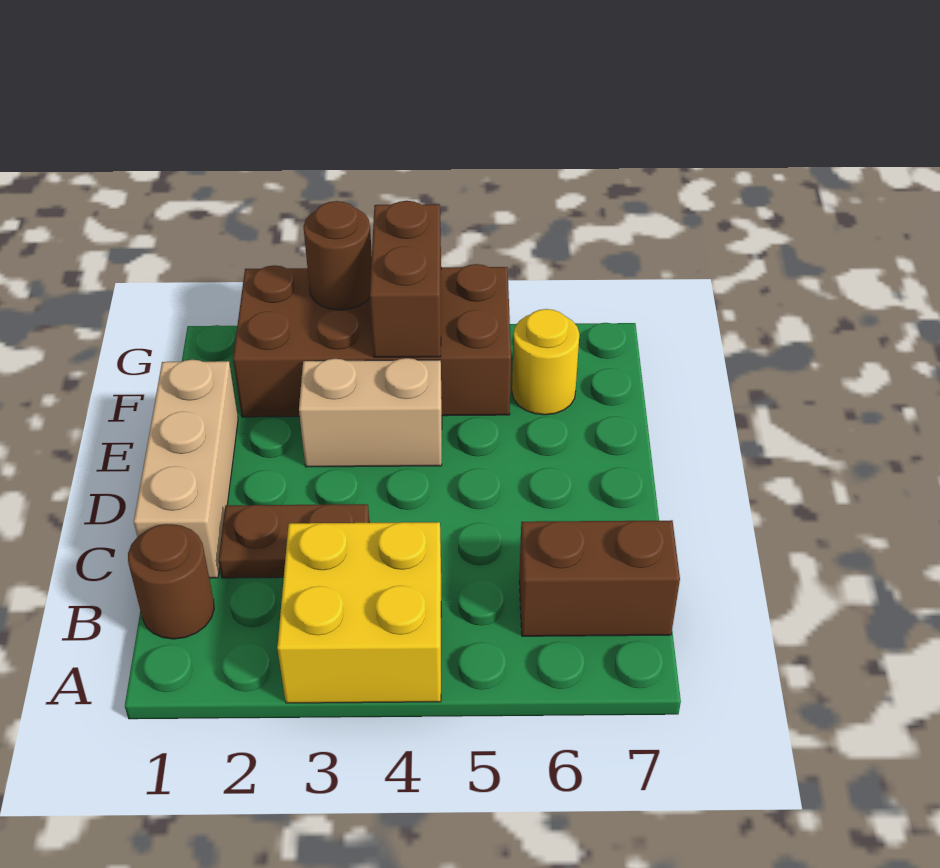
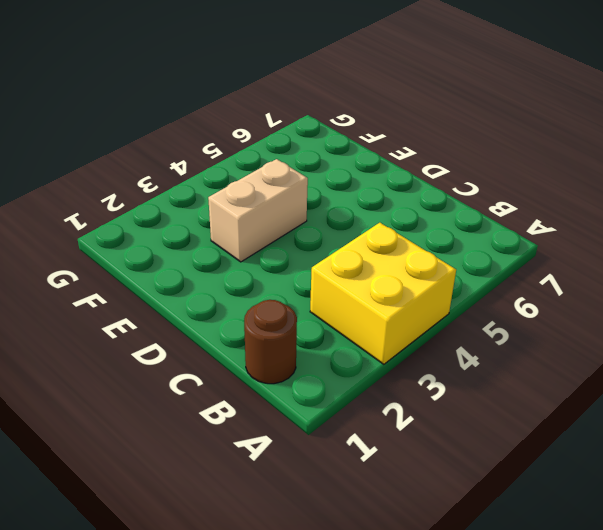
none -> brown 1x2 brick [519,520,680,636]
none -> tan 1x3 brick [134,360,238,578]

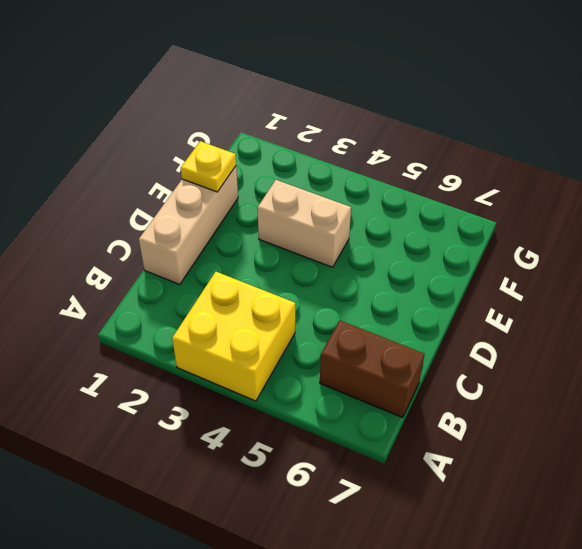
yellow 1x1 plate [181,141,236,192] -> none
none -> brown 1x1 round brick [128,524,214,639]
none -> brown 1x2 plate [218,504,369,578]

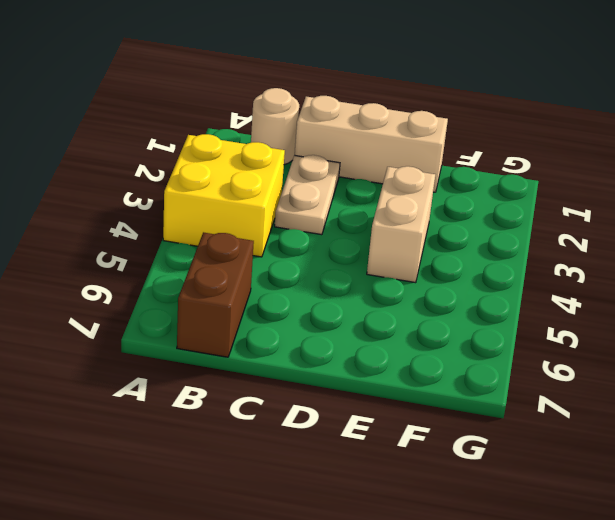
tan 1x1 round brick [251,88,299,165] -> brown 1x1 round brick [128,524,214,639]
tan 1x2 plate [275,155,340,235] -> brown 1x2 plate [218,504,369,578]
none -> brown 2x4 brick [233,264,511,417]
none -> yellow 1x1 round brick [512,309,579,415]

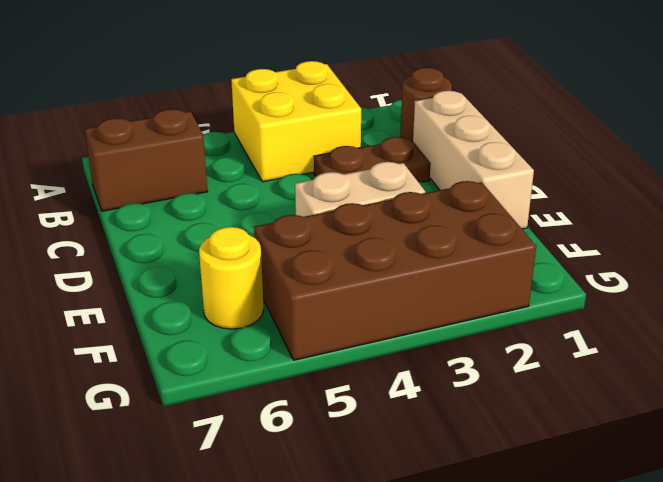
none -> brown 1x2 brick [370,201,441,357]
none -> brown 1x1 round brick [303,201,372,310]

